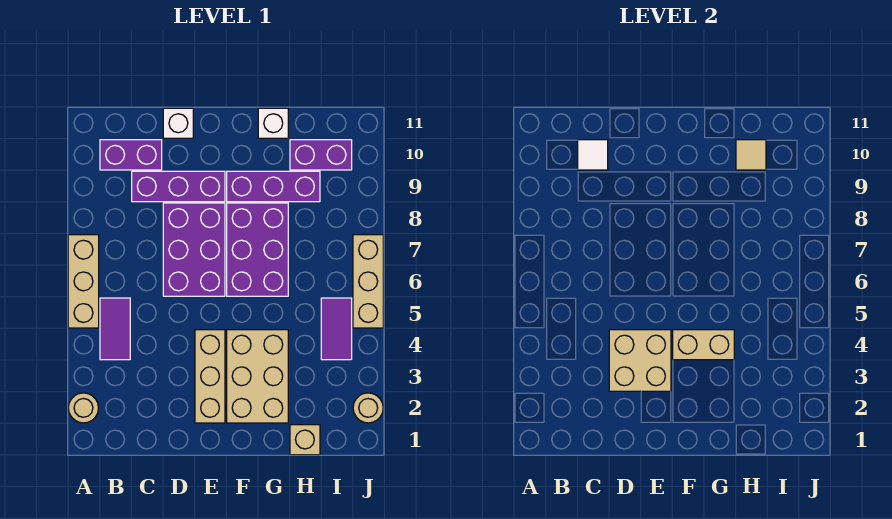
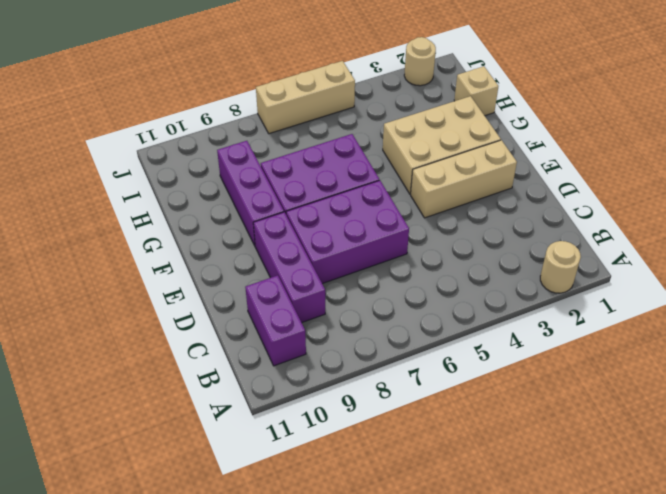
none -> tan 1x3 brick [68,235,99,328]
none -> purple 1x2 tile [100,298,130,360]
none -> white 1x1 brick [163,108,193,138]

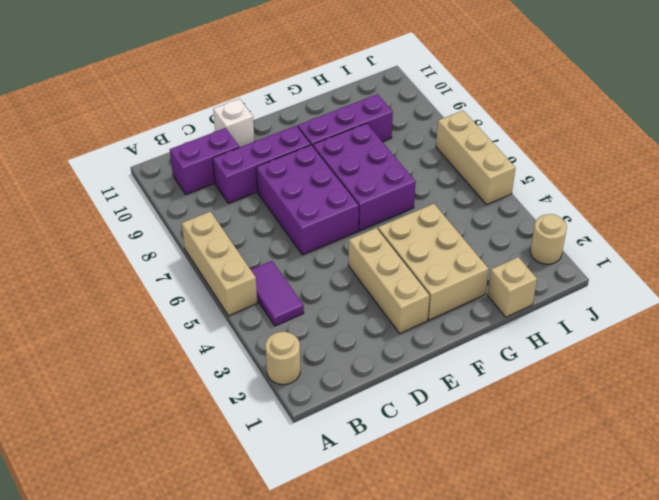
none -> white 1x1 brick [258,108,288,138]
none -> purple 1x2 brick [290,140,352,170]
none -> purple 1x2 tile [321,298,352,360]

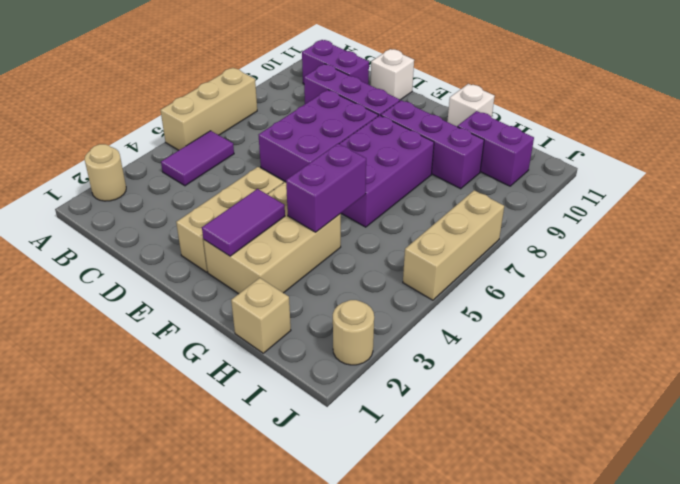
purple 1x2 tile [202,189,285,256] -> purple 1x2 tile moved to [321,298,352,360]
purple 1x2 brick [286,144,366,232] -> tan 1x2 brick [673,330,734,360]
none -> white 1x1 tile [578,140,608,170]
none -> tan 2x2 brick [609,330,671,391]
none -> tan 1x1 tile [736,140,766,170]

